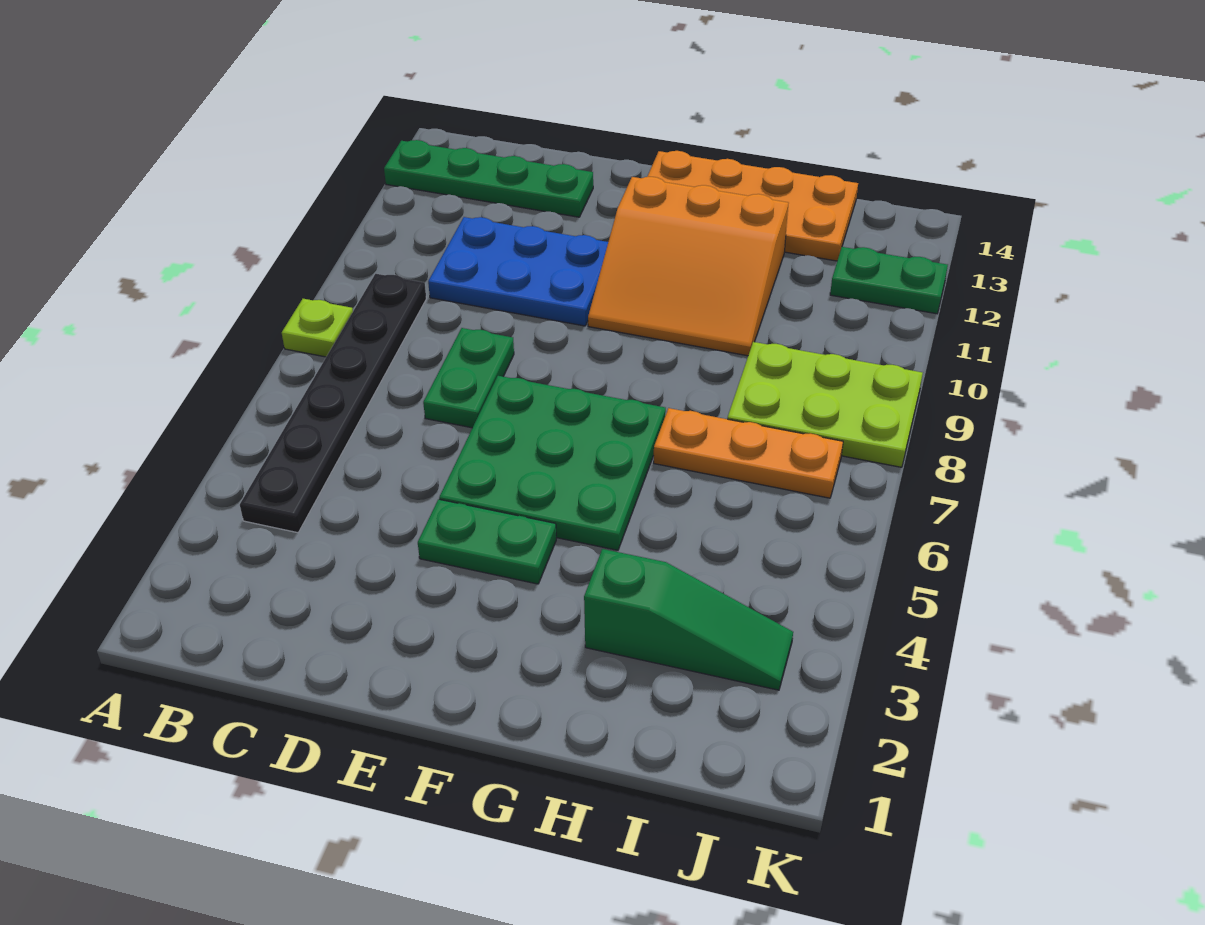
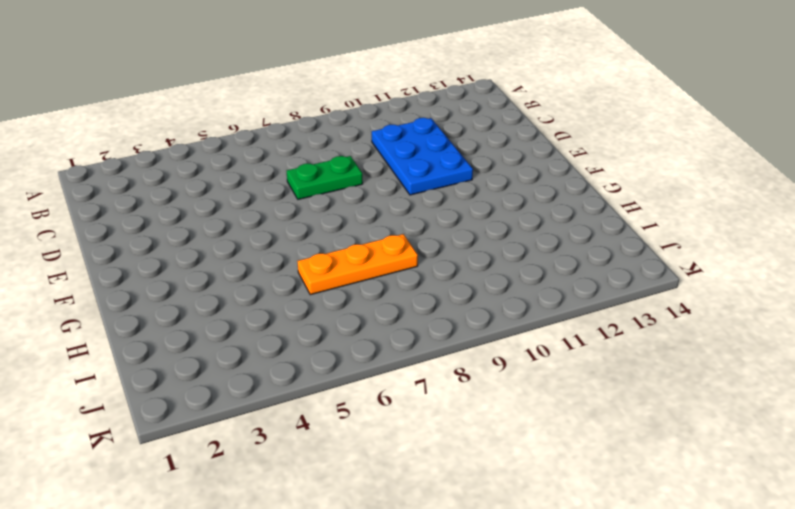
orange 1x3 plate [297,234,418,295] -> orange 1x3 plate turned to [654,408,843,498]
none -> lime 1x1 plate [282,299,353,357]
none -> green 1x4 plate [384,140,593,217]
none -> black 1x6 plate [240,274,426,533]

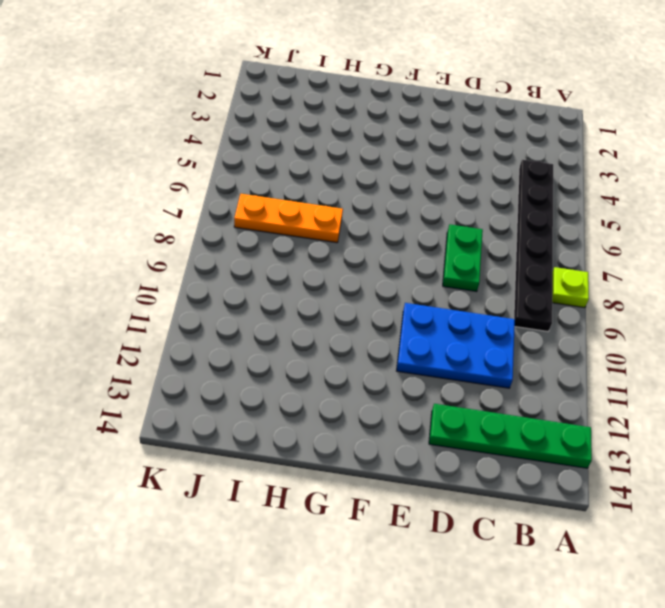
none -> green 1x2 plate [418,499,556,584]
none -> green 3x3 plate [439,376,666,550]
none -> orange 3x3 slope [588,177,788,356]

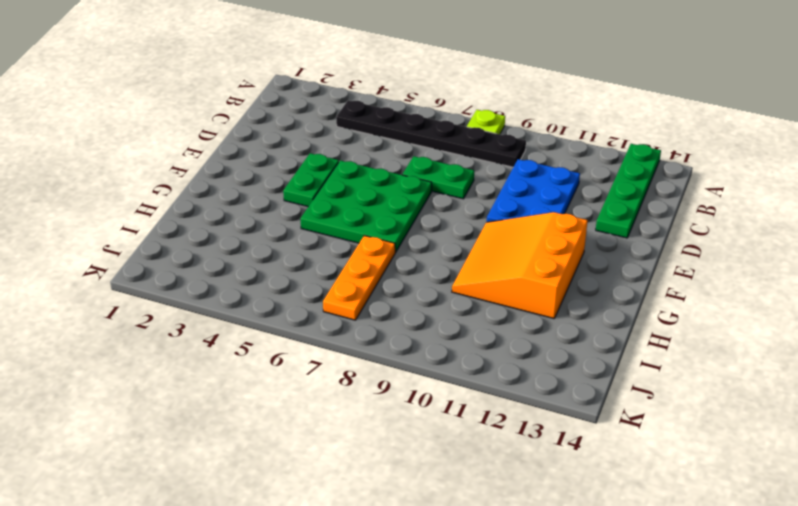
none -> orange 2x4 plate [647,151,858,261]
none -> green 1x3 slope [584,549,793,690]
none -> lime 2x3 plate [727,342,923,467]

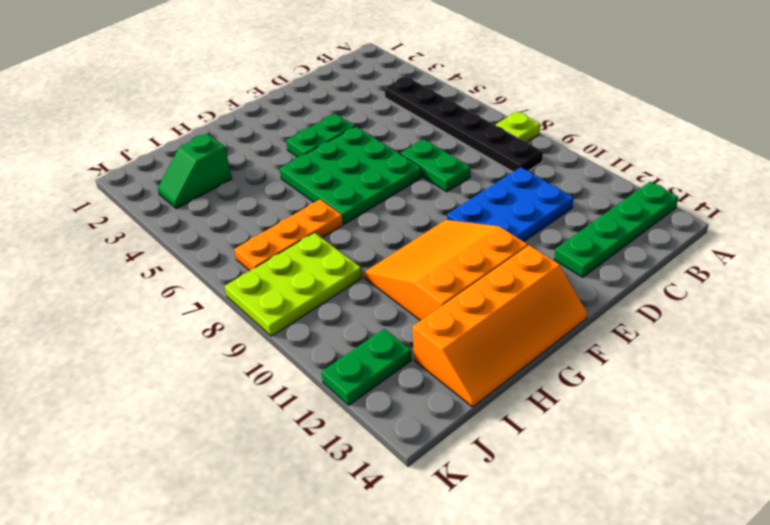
orange 2x4 slope [412,245,587,407] -> orange 2x4 plate [647,151,858,261]
green 1x2 slope [158,133,232,209] -> green 1x3 slope [584,549,793,690]

